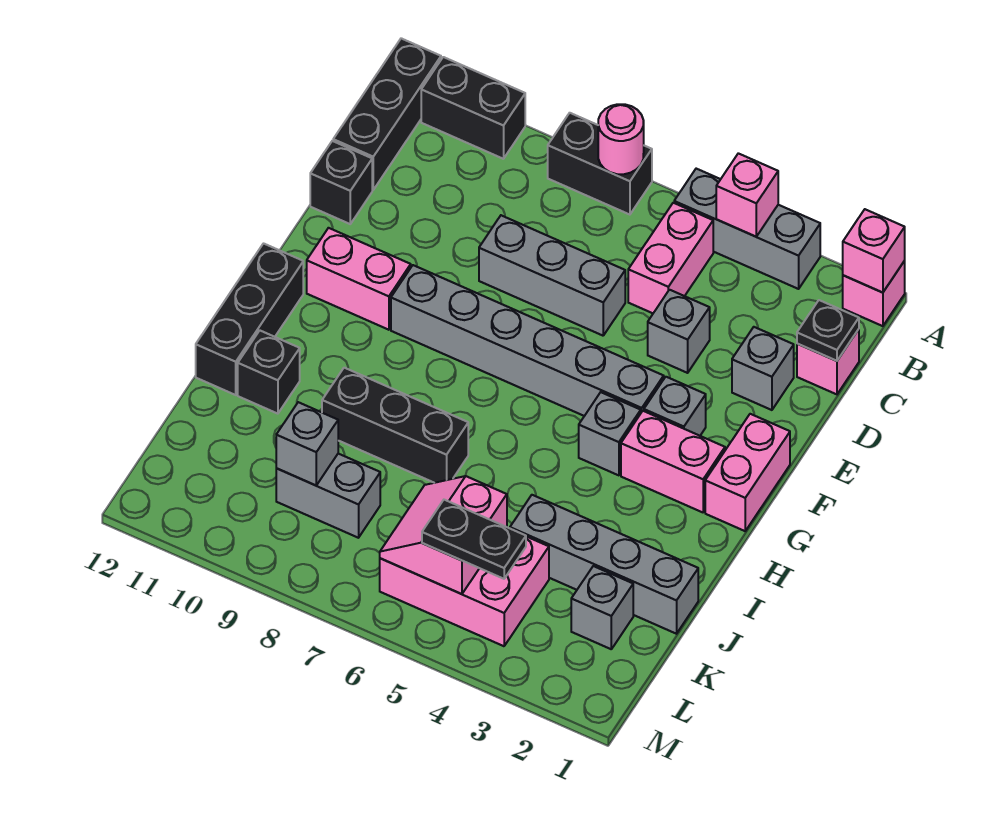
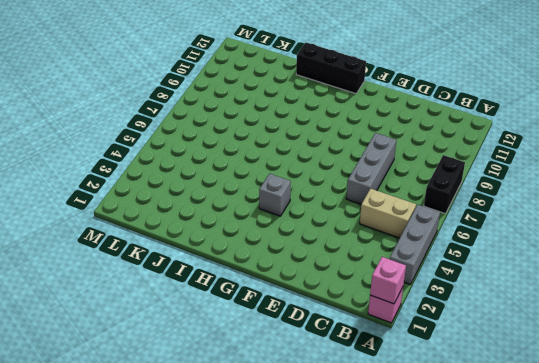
tan 1x2 brick [360,189,416,238] -> pink 1x2 brick [628,203,713,313]
none -> black 1x2 brick [421,57,525,159]
none -> black 1x3 brick [333,38,441,190]
none -> pink 1x1 brick [797,329,859,394]
none -> grey 1x1 brick [732,327,794,410]

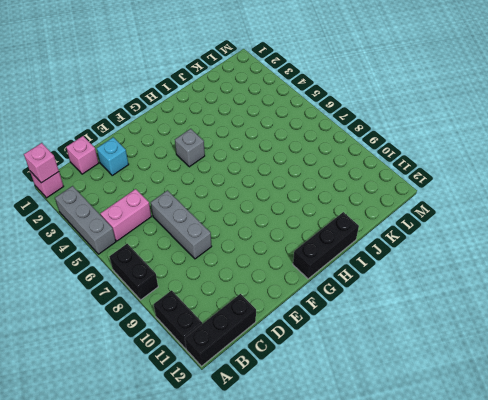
cyan 1x1 brick [97,137,129,175] -> grey 1x1 brick [732,327,794,410]
none -> grey 1x1 brick [648,290,710,373]
none -> black 1x1 brick [310,141,372,224]
none -> pink 1x2 brick [705,414,790,531]
none -> grey 1x1 brick [644,377,706,436]

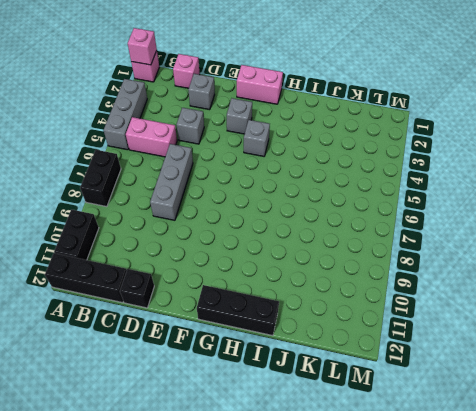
none -> grey 1x6 brick [391,265,664,416]
none -> pink 1x2 brick [307,228,411,330]
none -> pink 1x2 brick [621,411,725,512]
none -> black 1x3 brick [322,368,468,483]

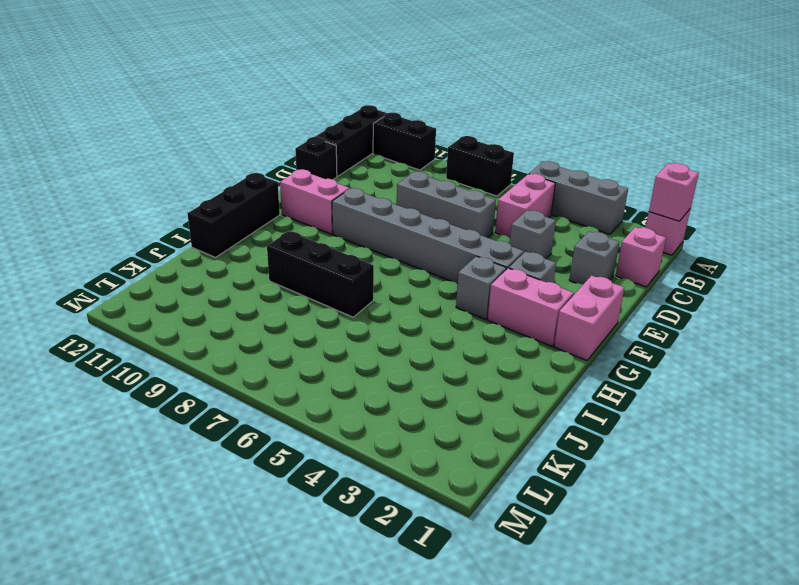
none -> black 1x1 brick [238,331,300,414]
none -> grey 1x4 brick [510,495,698,634]
none -> grey 1x1 brick [571,566,633,649]
none -> pink 2x3 brick [380,537,549,646]

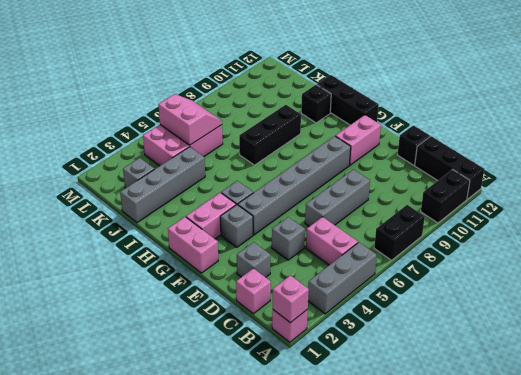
none -> grey 1x2 brick [276,454,380,538]
none -> pink 1x1 brick [716,153,778,237]
none -> pink 1x1 round brick [598,104,644,174]
none -> black 1x1 plate [797,300,859,361]

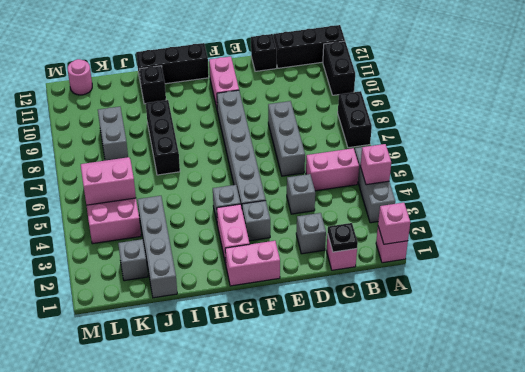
pink 1x1 round brick [68,59,92,95] -> pink 1x1 round brick moved to [598,104,644,174]
none -> grey 1x1 brick [276,402,338,485]
none -> black 1x2 plate [422,500,526,579]

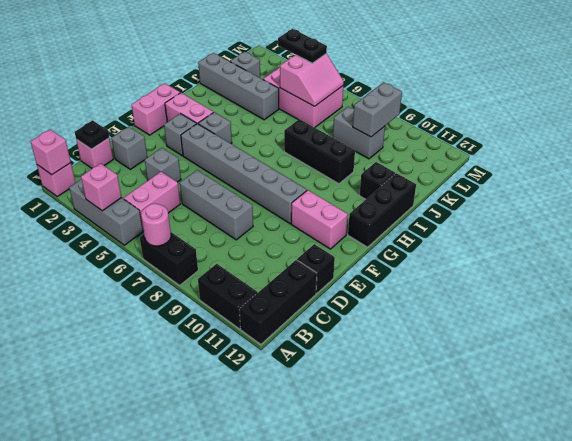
grey 1x2 brick [353,82,402,137] -> grey 1x1 brick [276,402,338,485]

